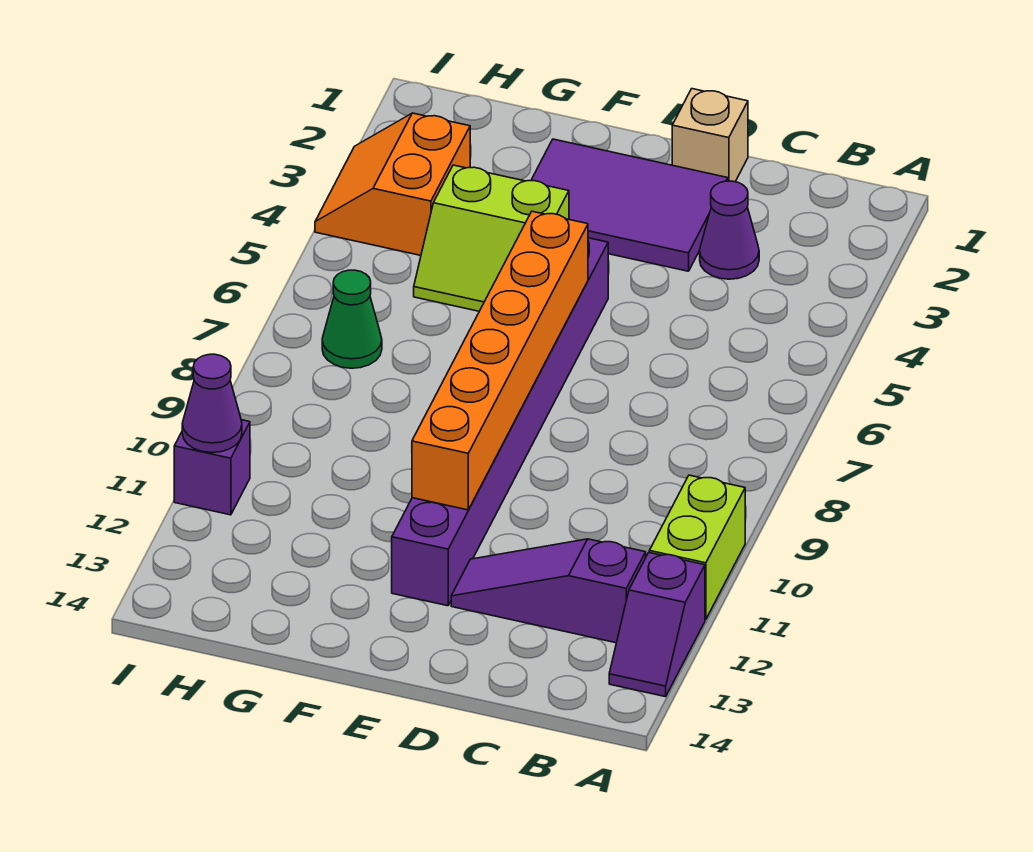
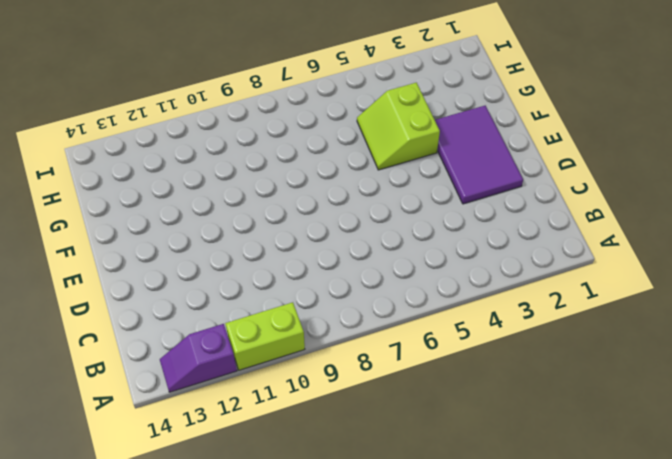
none -> purple 1x3 slope [451,539,646,643]
none -> purple 1x1 cone [700,181,759,279]
none -> tan 1x1 brick [672,89,748,182]

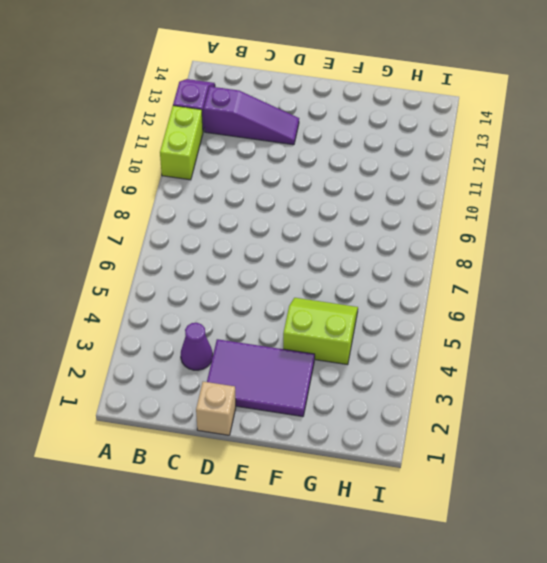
none -> purple 1x8 brick [392,238,608,606]
none -> orange 2x2 slope [315,113,470,255]
none -> green 1x1 cone [322,270,382,368]

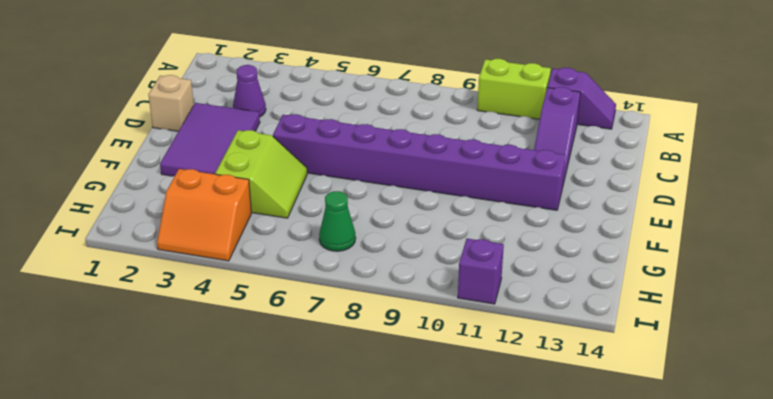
none -> orange 1x6 brick [412,211,588,510]
none -> purple 1x1 cone [182,354,242,453]

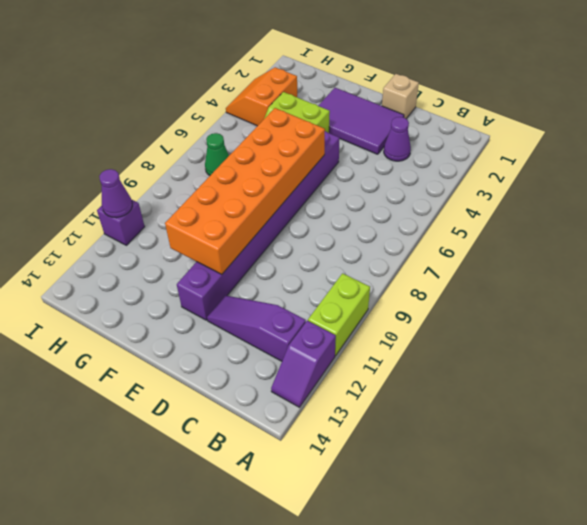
orange 2x6 brick [165,108,325,274] -> orange 1x6 brick [412,211,588,510]

